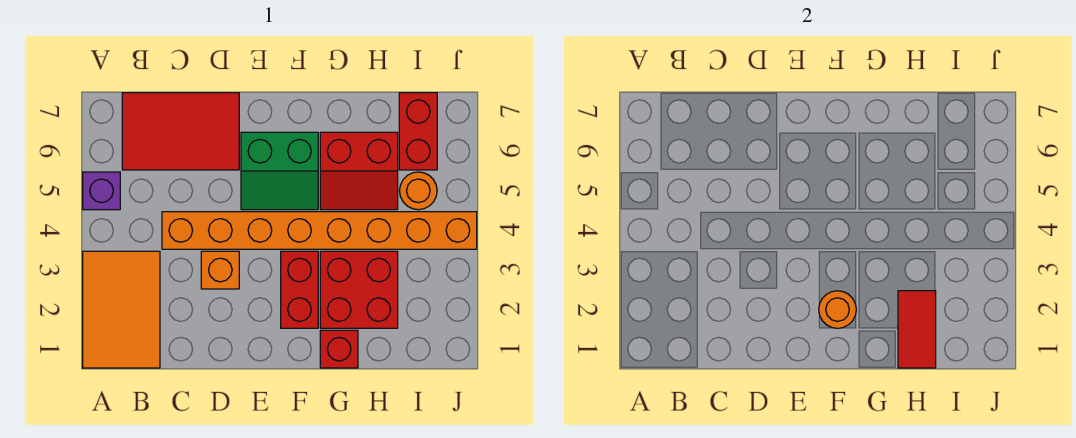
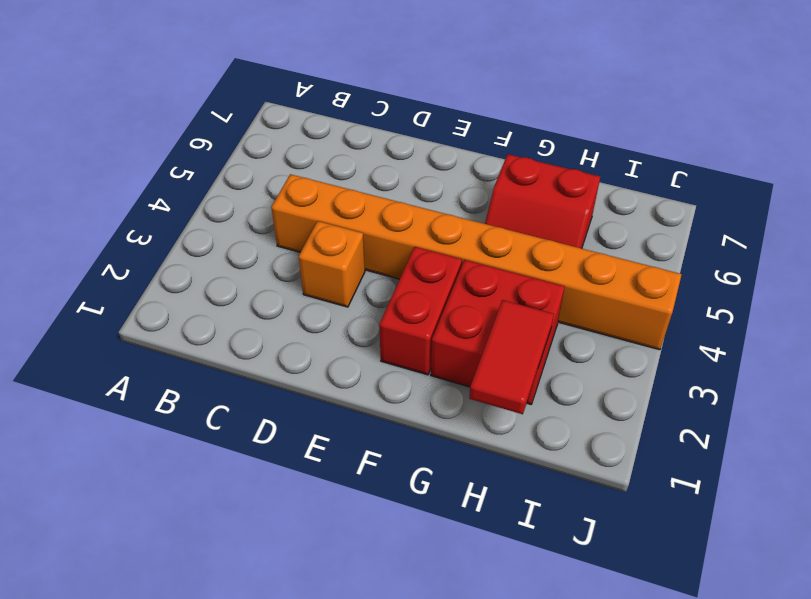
none -> orange 2x3 tile [83,251,160,368]
none -> purple 1x1 brick [83,172,120,210]
none -> red 2x3 tile [122,93,239,170]

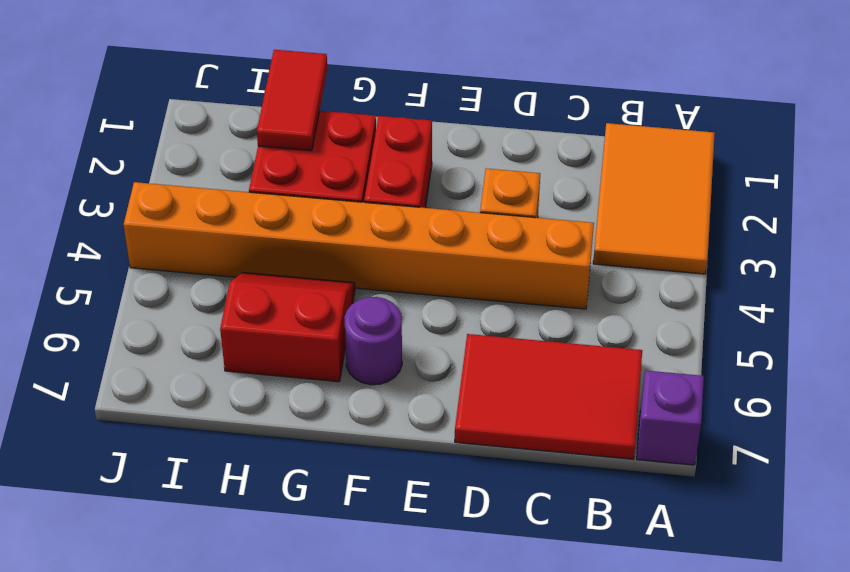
purple 1x1 brick [637,370,704,465] -> purple 1x1 brick moved to [83,172,120,210]
purple 1x1 round brick [344,297,402,385] -> green 2x2 slope [241,132,318,210]
none -> red 1x1 brick [320,330,358,368]
none -> orange 1x1 round brick [400,172,437,210]
none -> red 1x2 brick [399,93,437,170]

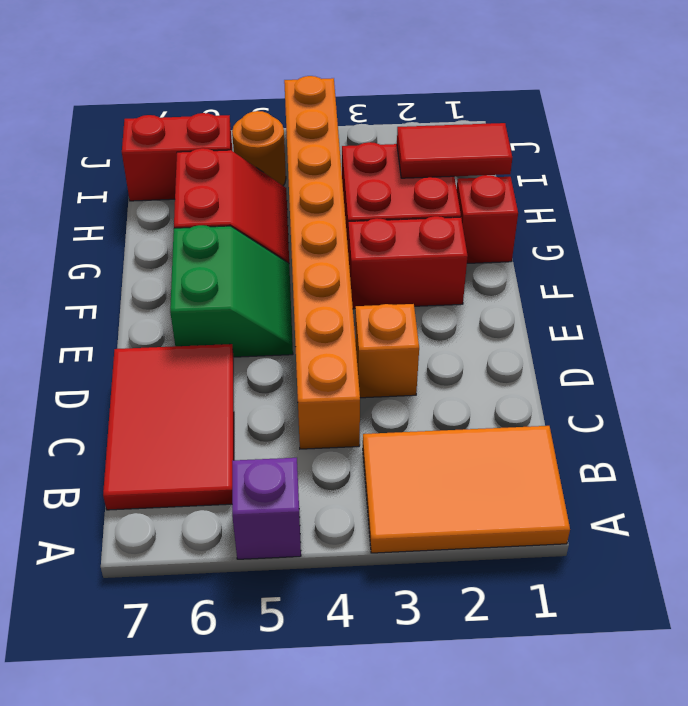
none -> orange 1x1 round brick [819,291,856,328]

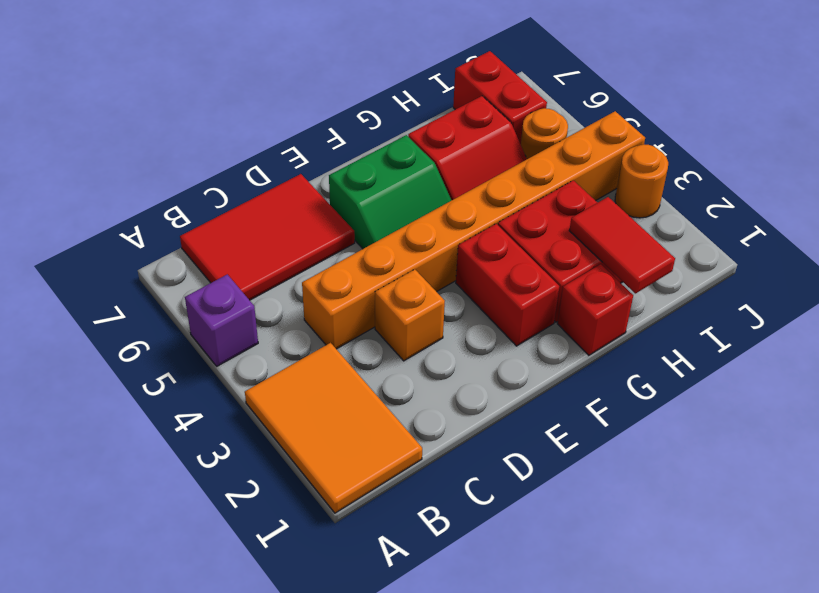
orange 1x1 round brick [615,144,668,218] -> orange 1x1 round brick moved to [819,291,856,328]

